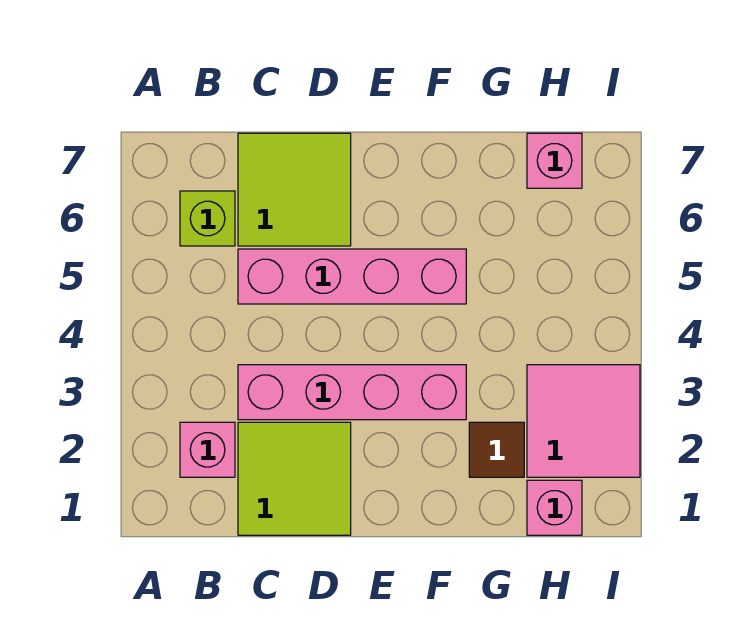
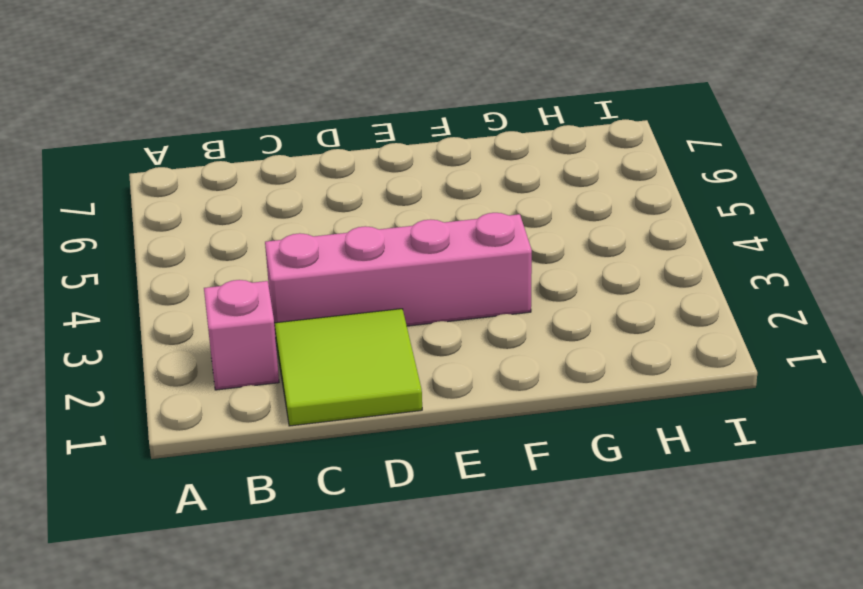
none -> lime 1x1 brick [180,191,235,246]
none -> pink 1x4 brick [238,249,466,304]

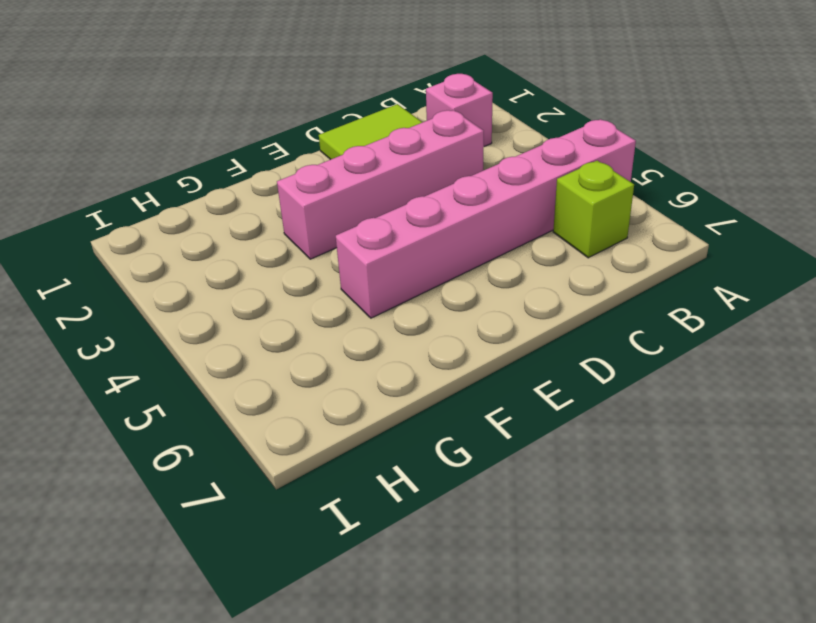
pink 1x6 brick [336,119,636,318] -> pink 1x4 brick [238,249,466,304]
none -> lime 2x2 tile [238,133,351,246]
none -> brown 1x1 tile [469,422,524,477]

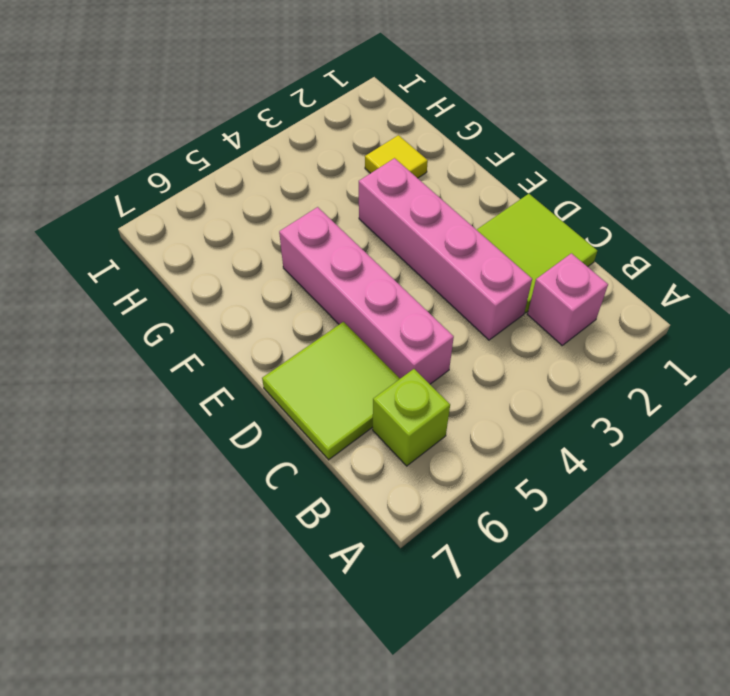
yellow 1x1 tile [365,135,428,178] -> brown 1x1 tile [469,422,524,477]
none -> pink 1x1 brick [527,480,582,535]
none -> pink 2x2 tile [527,365,640,477]

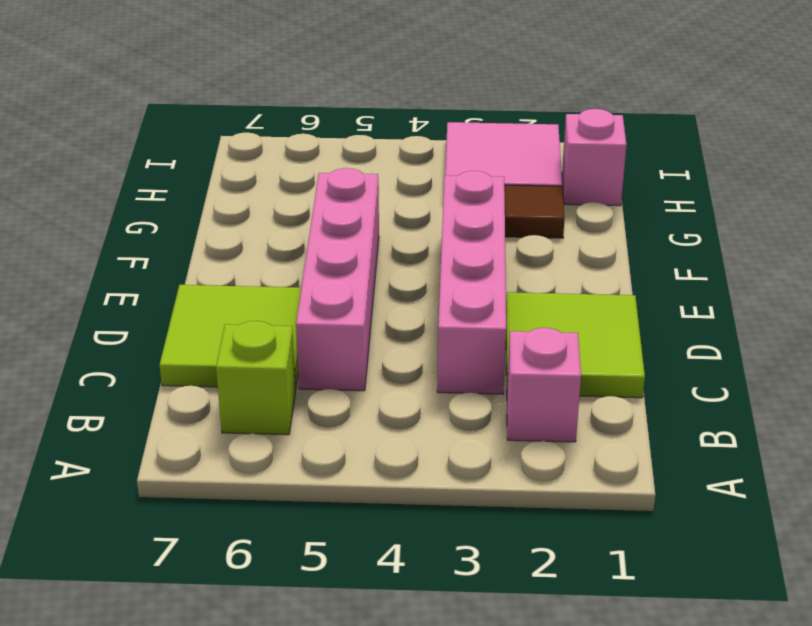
none -> pink 1x1 brick [527,133,582,188]

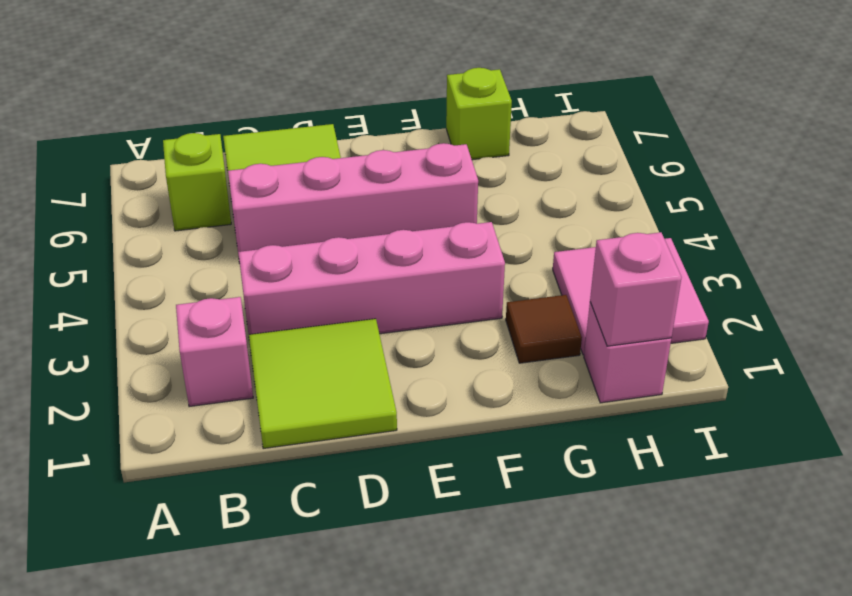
lime 1x1 brick [446,68,512,160] -> none
pink 1x1 brick [590,232,682,346] -> pink 1x1 brick moved to [527,133,582,188]

